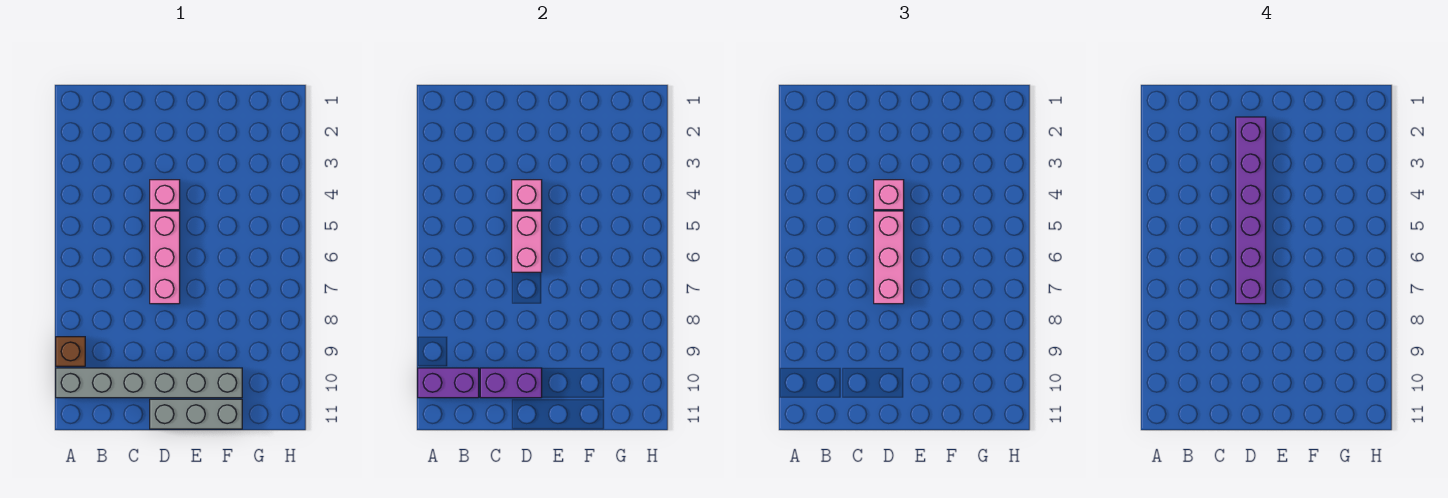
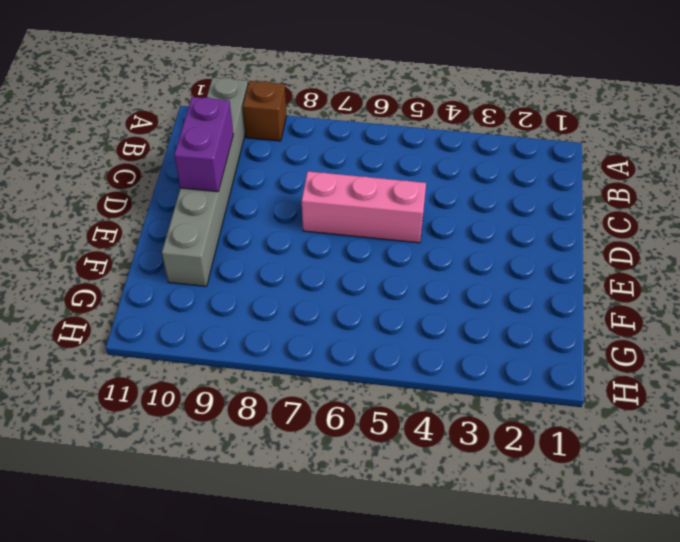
none -> pink 1x1 brick [150,180,180,210]
none -> grey 1x3 brick [150,399,242,429]
none -> purple 1x2 brick [418,368,479,398]

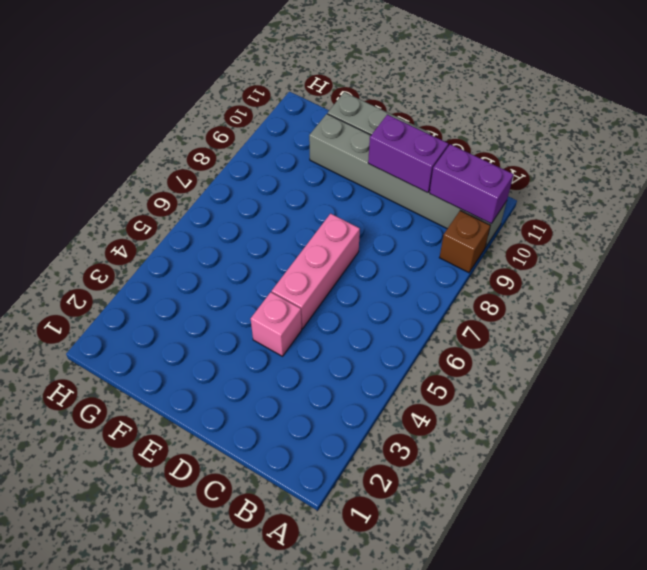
none -> pink 1x1 brick [512,180,542,210]
none -> pink 1x2 brick [512,211,542,272]
none -> pink 1x1 brick [874,180,904,210]

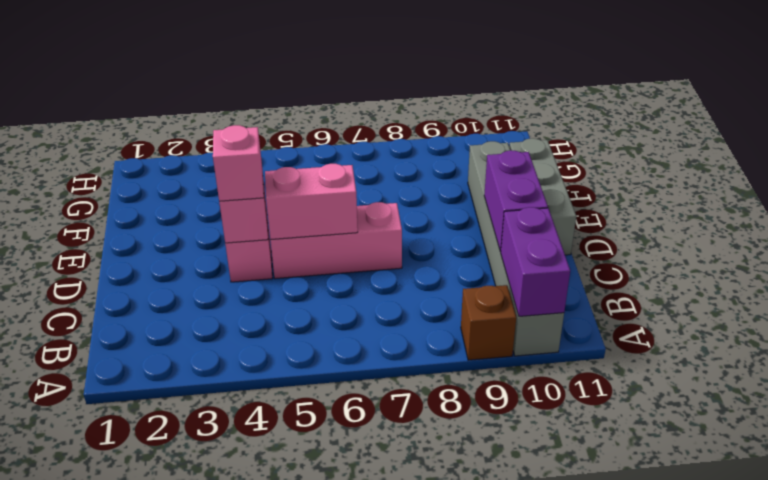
none -> pink 1x3 brick [874,211,904,304]
none -> purple 1x6 brick [1236,117,1266,304]

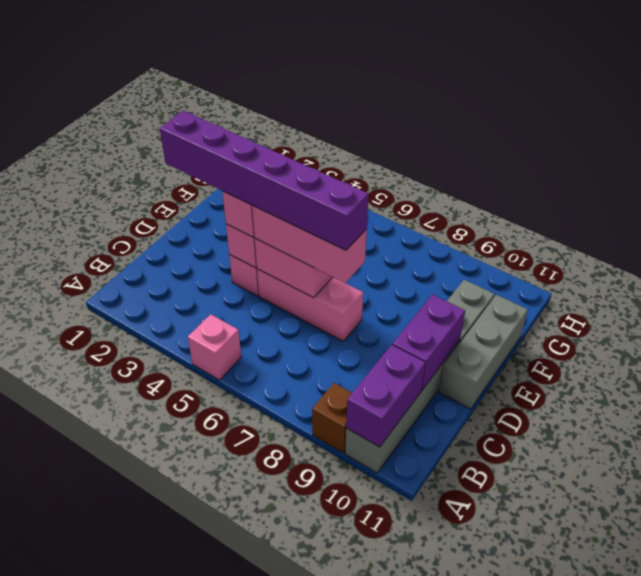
pink 1x1 brick [188,314,241,380] -> none

